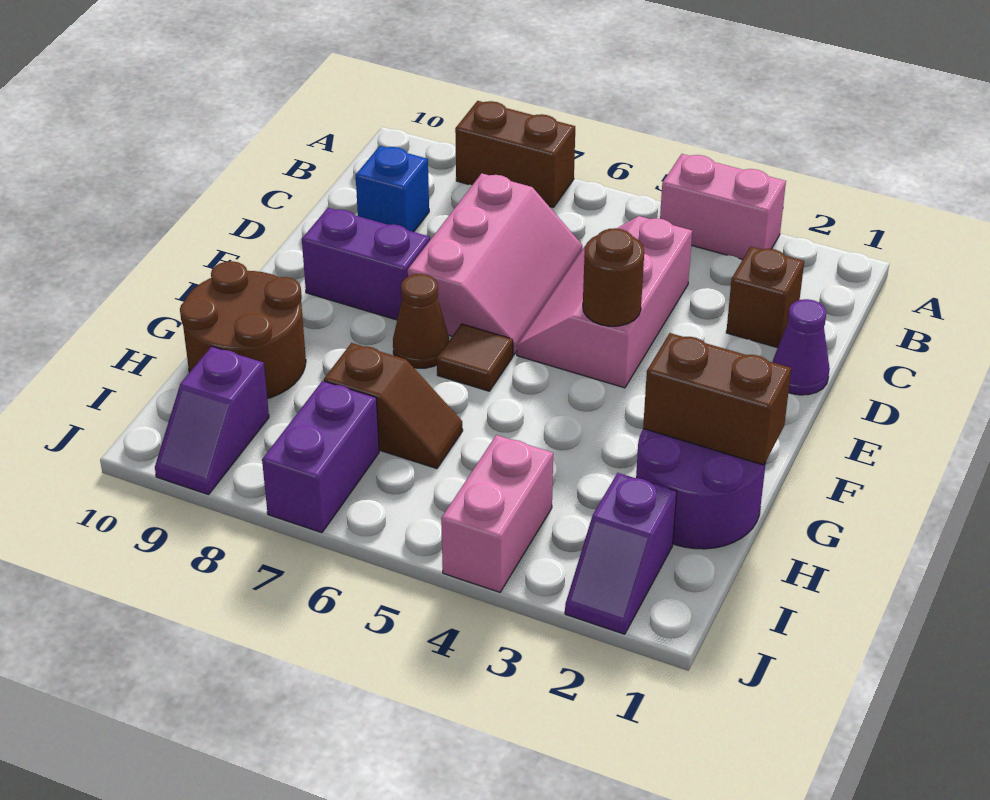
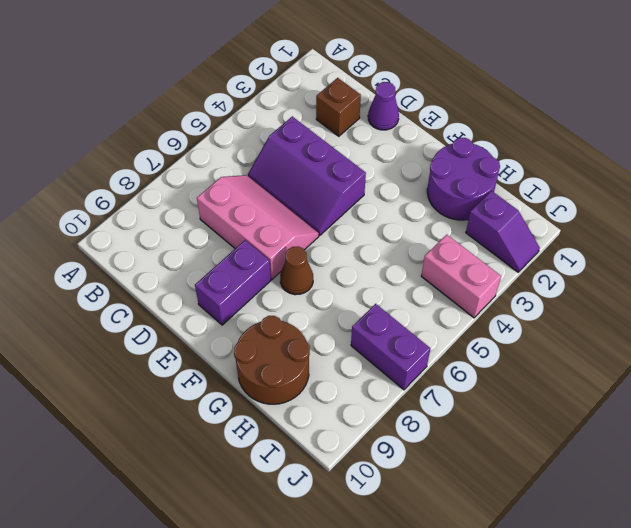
purple 2x3 slope [248,116,366,235] -> pink 2x3 slope [517,216,692,388]
none -> pink 1x2 brick [660,154,786,259]
none -> brown 1x2 brick [455,101,575,208]
none -> blue 1x1 brick [356,146,429,232]

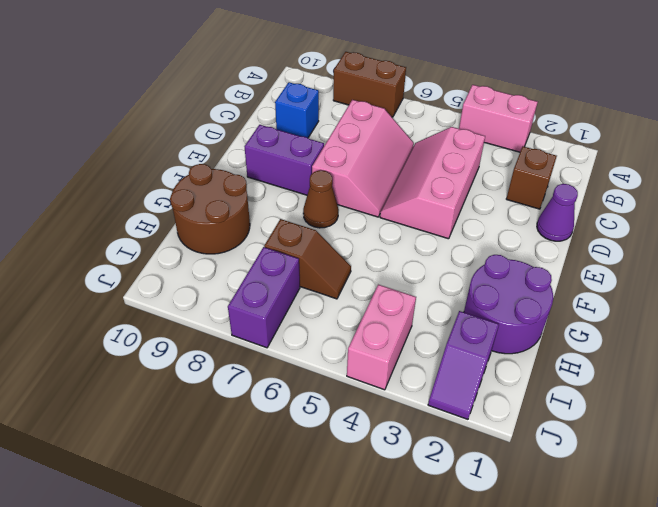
none -> brown 1x1 tile [437,324,513,391]
none -> purple 1x2 slope [155,346,269,495]
none -> brown 1x1 round brick [583,228,644,326]

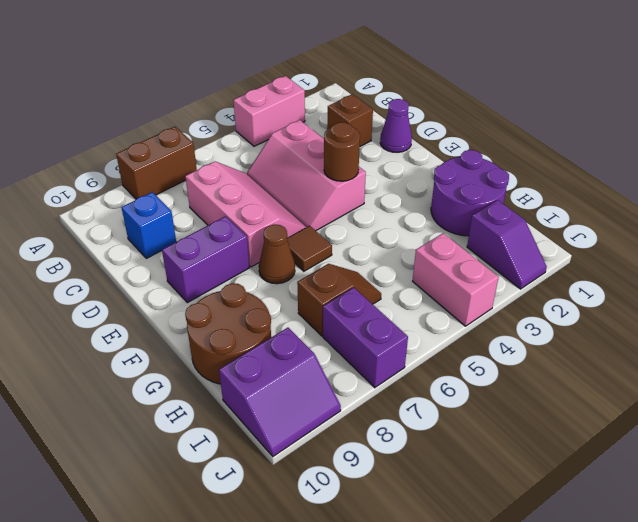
purple 2x2 slope [219,328,341,456] -> purple 1x2 slope [155,346,269,495]
none -> brown 1x2 brick [643,333,791,465]

